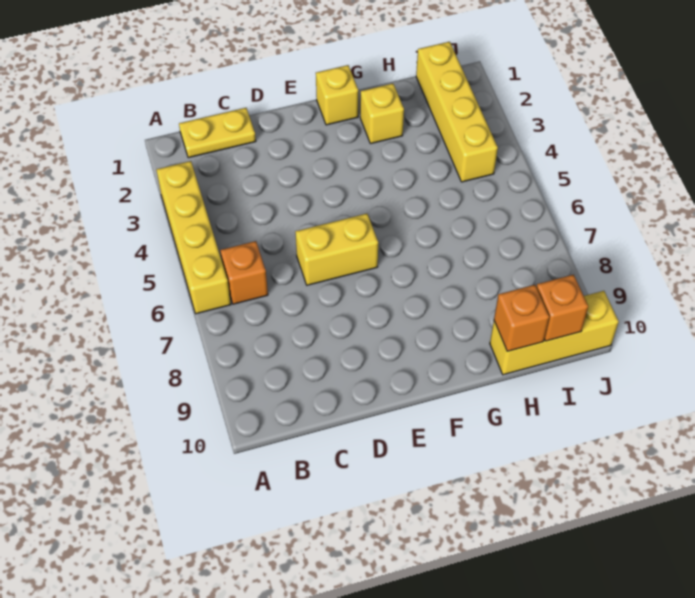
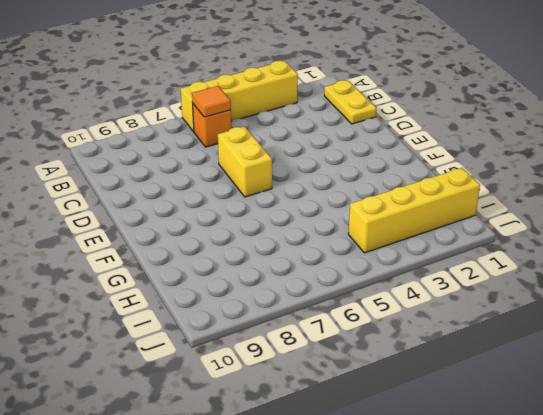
orange 1x1 tile [192,86,231,117] -> none
none -> yellow 1x1 brick [316,65,358,125]
none -> yellow 1x1 brick [360,84,404,144]

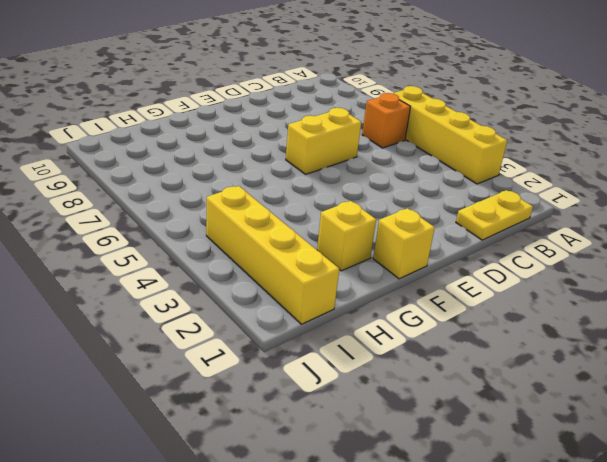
none -> yellow 1x3 brick [490,291,619,375]
none -> orange 1x1 brick [494,285,549,351]

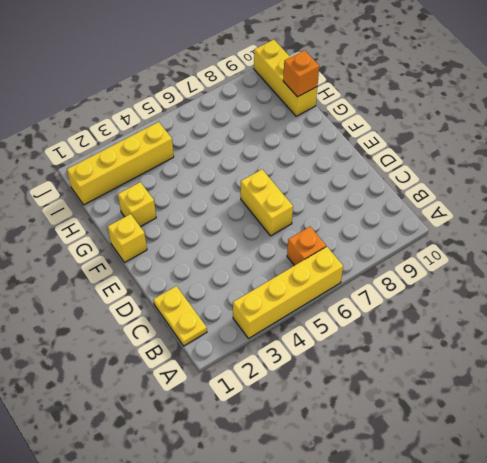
none -> orange 1x1 brick [537,275,588,341]

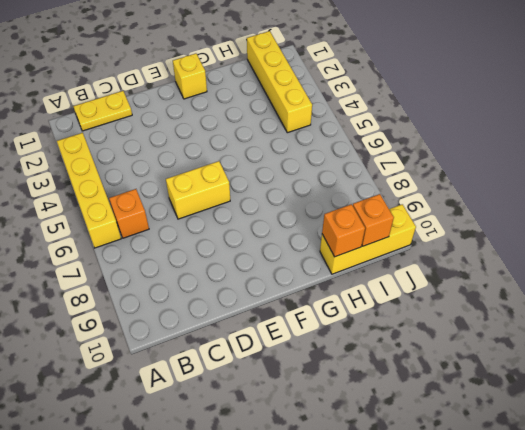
none -> yellow 1x1 brick [360,84,404,144]

